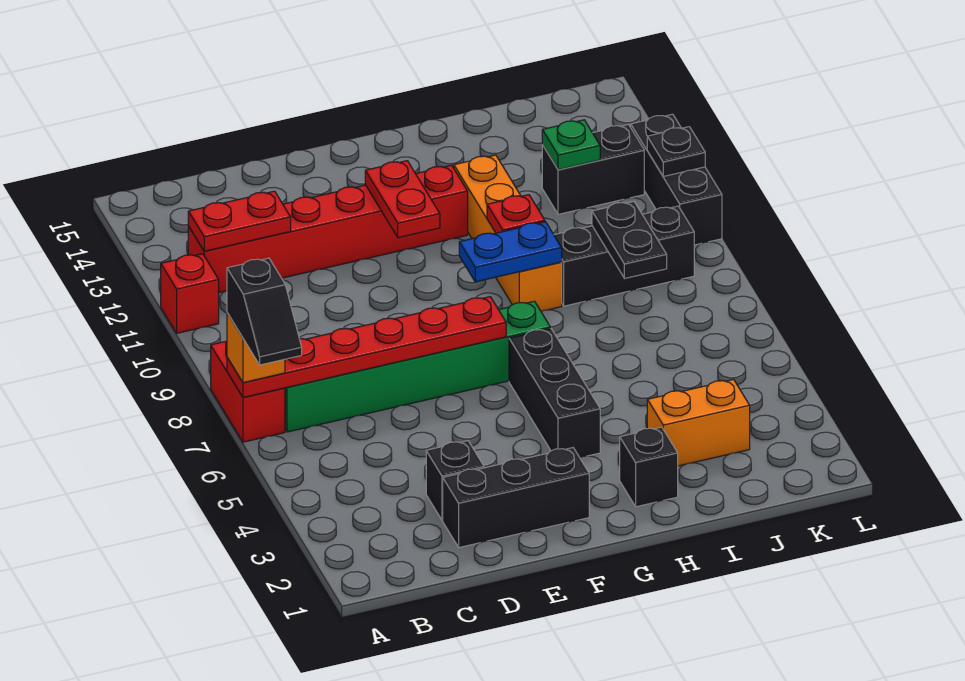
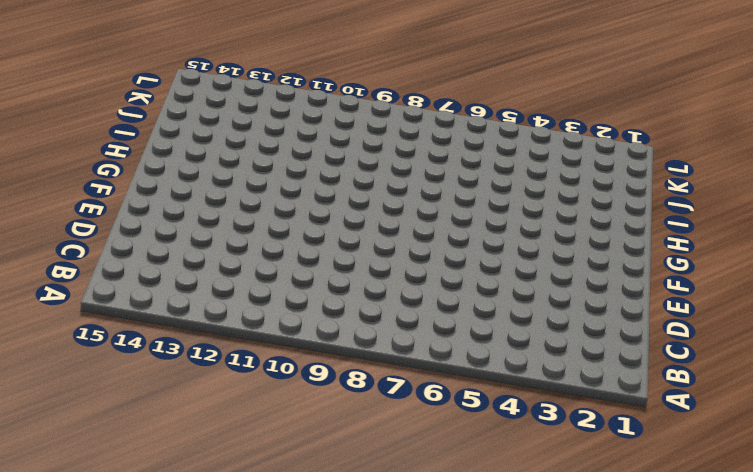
none -> red 1x2 brick [211,341,285,442]
none -> red 1x1 brick [161,254,219,333]
none -> green 1x6 brick [285,301,550,432]

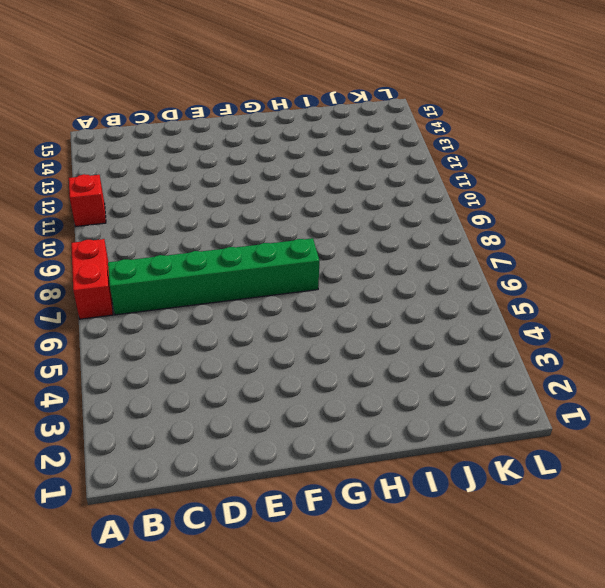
none -> red 1x6 brick [188,165,468,293]
none -> black 1x3 brick [443,448,589,548]
none -> black 1x1 brick [426,441,484,520]

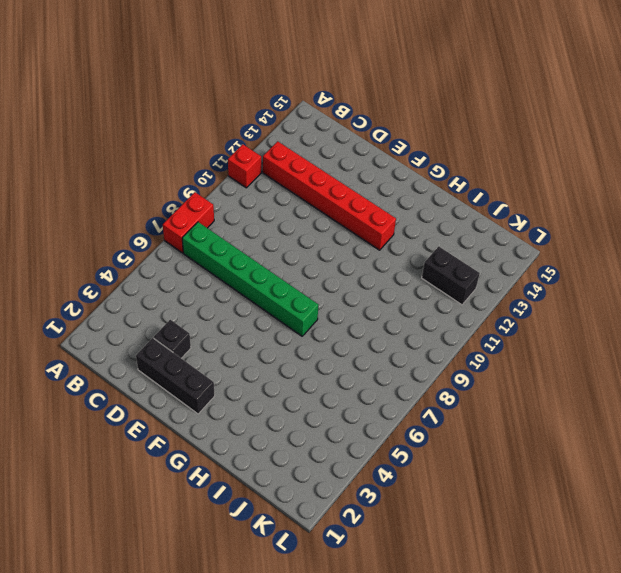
none -> black 1x3 brick [509,329,600,458]
none -> black 1x1 brick [620,427,678,507]
none -> orange 1x4 brick [454,155,562,311]

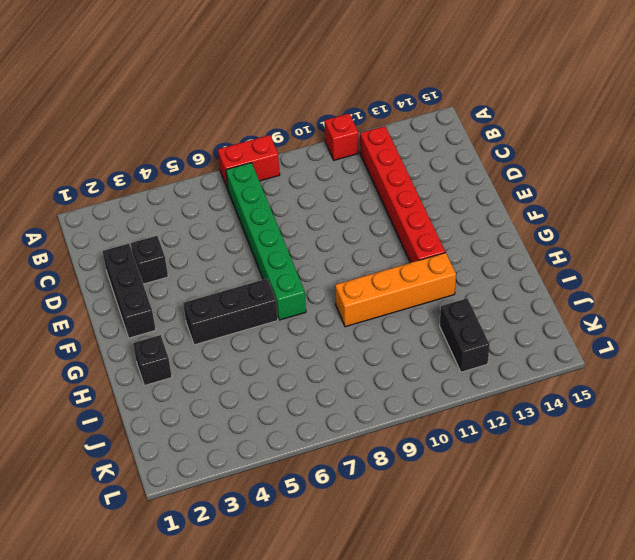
none -> orange 1x2 brick [647,379,750,466]
none -> black 1x3 brick [554,206,694,306]
none -> black 1x3 brick [631,114,722,245]

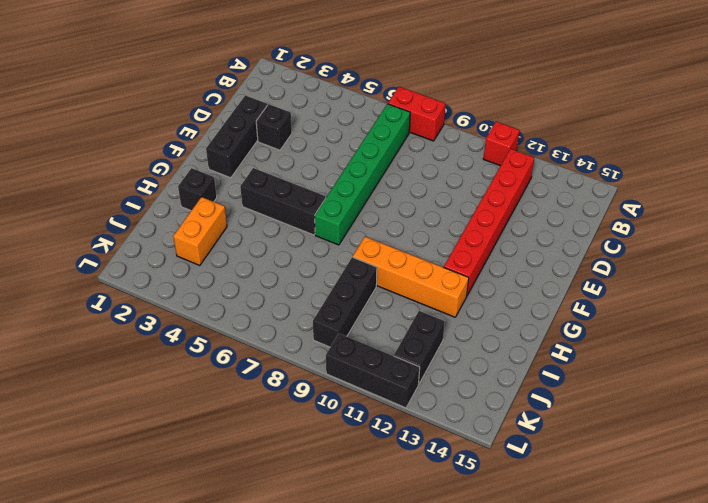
none -> red 1x6 plate [227,297,506,397]
none -> red 1x2 plate [188,191,291,251]
none -> red 1x2 plate [365,161,440,238]

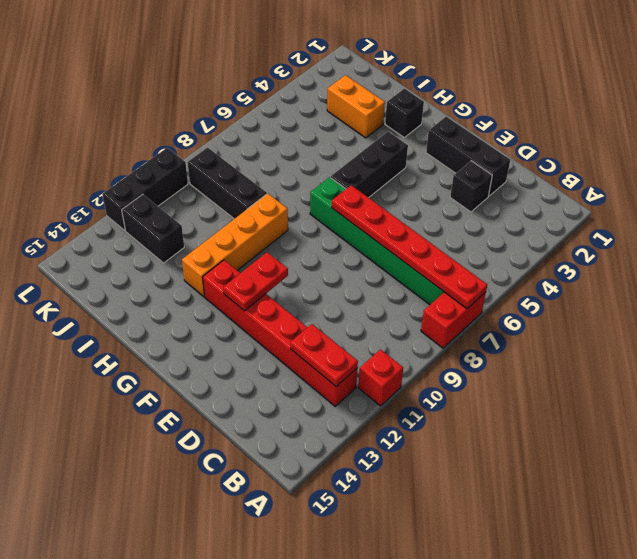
none -> blue 1x2 plate [459,222,562,282]
none -> red 1x1 plate [487,195,545,233]
none -> black 1x2 plate [592,201,667,278]

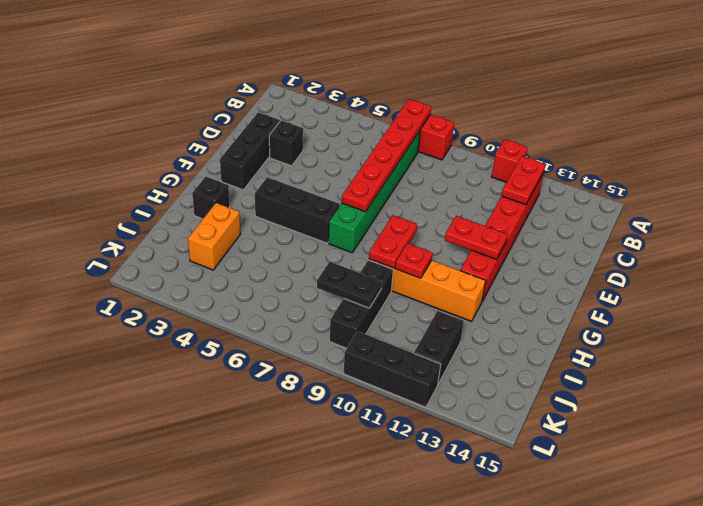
red 1x2 plate [369,215,417,268] -> blue 1x2 plate [459,222,562,282]
none -> green 1x1 plate [542,120,600,170]
none -> black 1x1 plate [647,127,705,176]
none -> orange 1x1 brick [227,313,285,383]

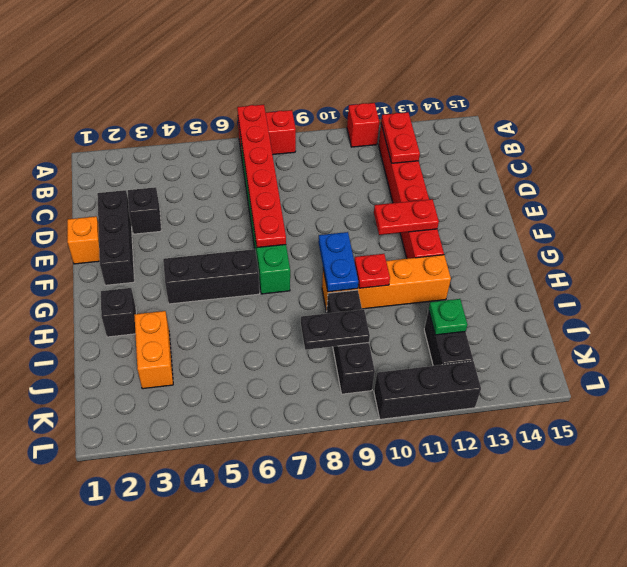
orange 1x1 brick [67,216,100,264] -> orange 1x1 brick moved to [227,313,285,383]
none -> black 1x1 plate [647,127,705,176]
none -> black 1x2 slope [227,258,302,365]

